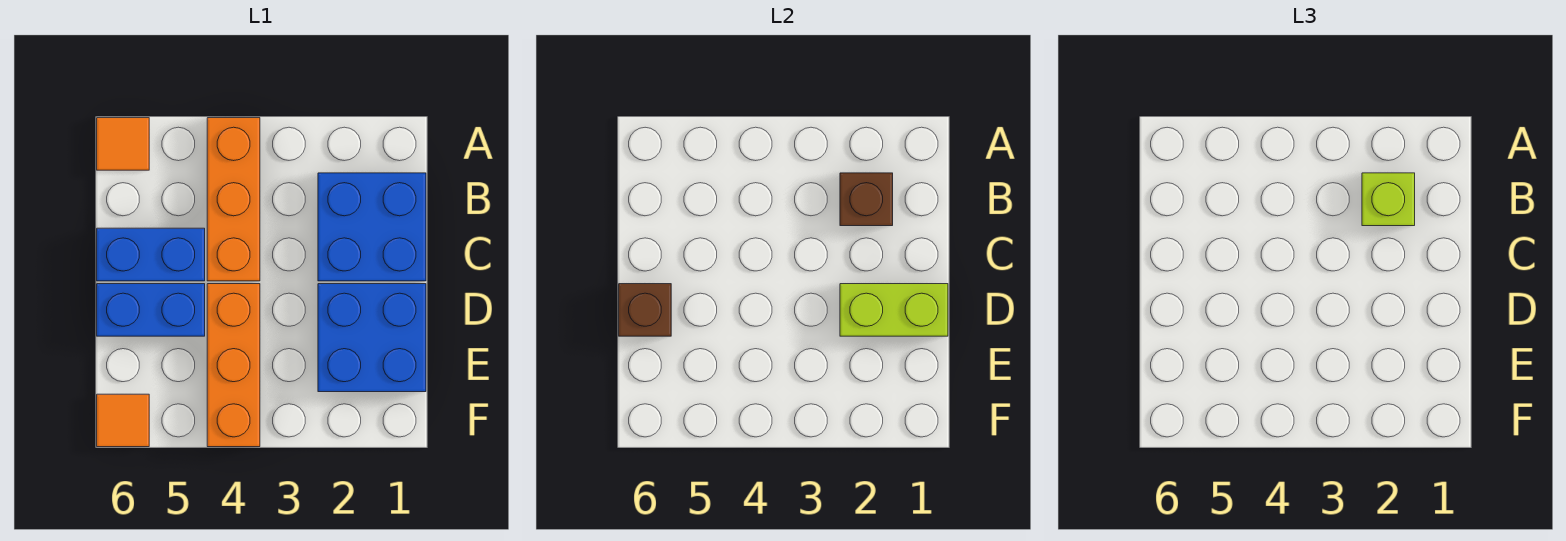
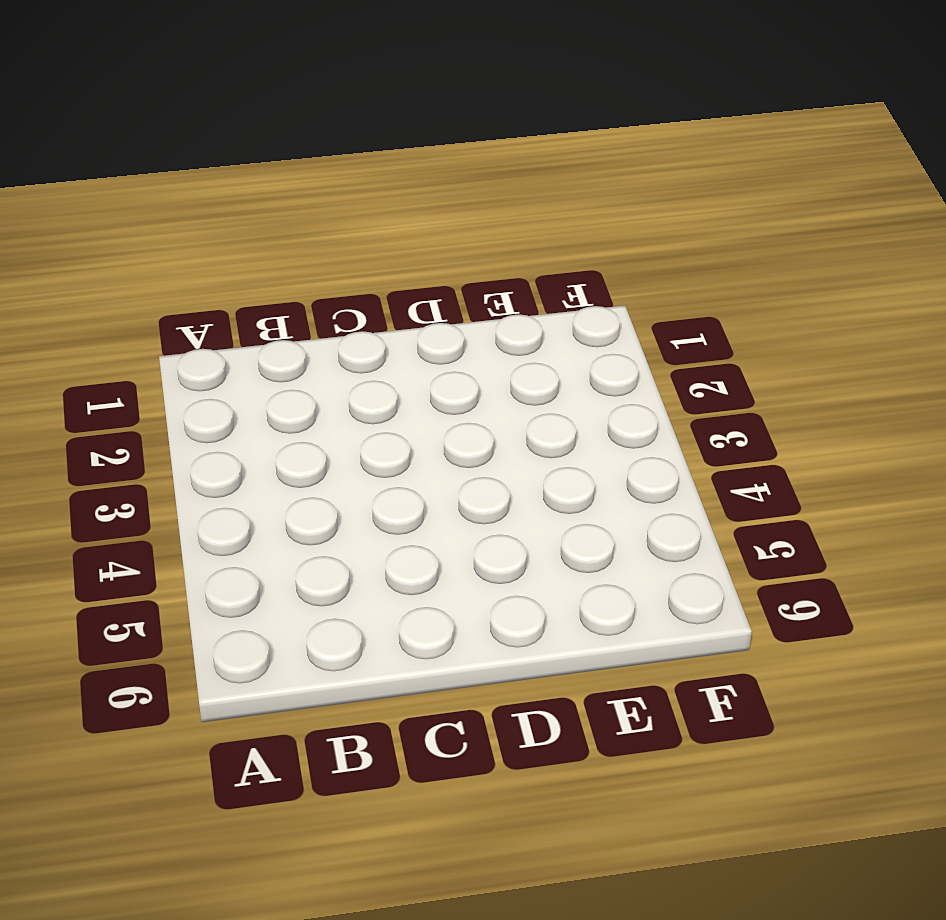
none -> orange 1x3 brick [207,118,260,281]
none -> orange 1x1 tile [97,118,149,170]
none -> blue 2x2 brick [318,173,426,281]

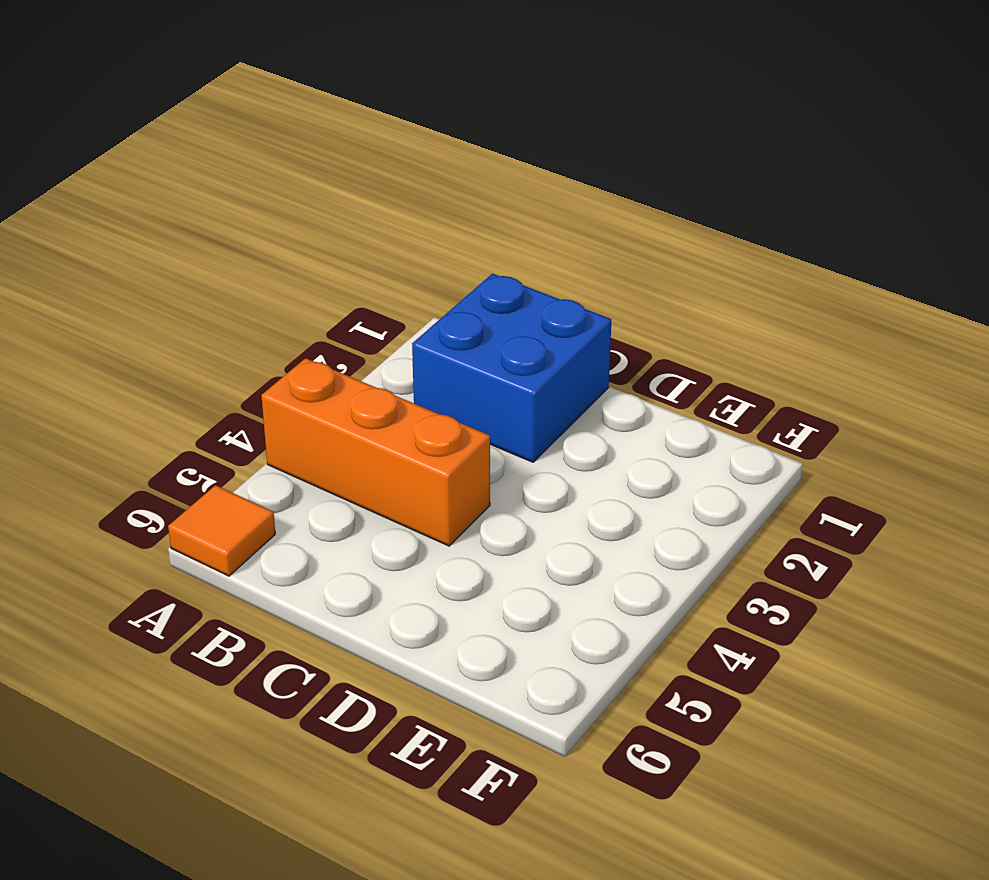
none -> blue 1x2 brick [97,228,205,281]
none -> blue 2x2 brick [318,284,426,392]
none -> orange 1x3 brick [207,284,260,447]

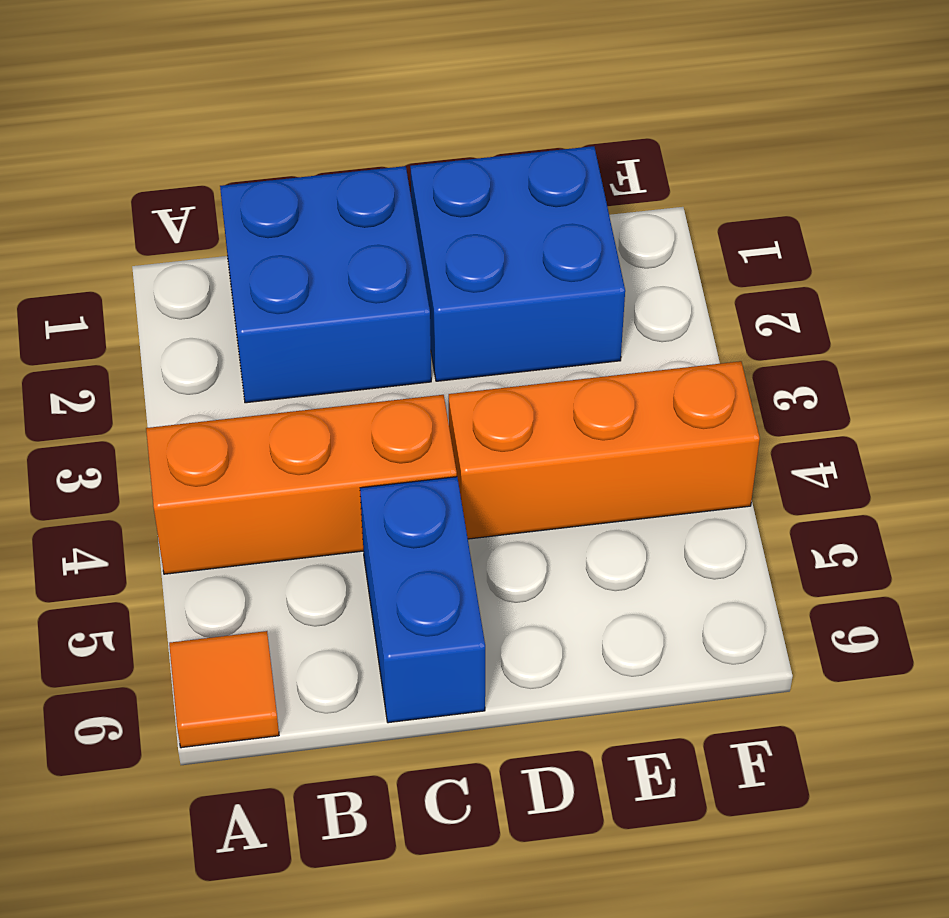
none -> blue 1x2 brick [97,284,205,336]
none -> orange 1x1 tile [97,394,149,447]
none -> brown 1x1 brick [840,173,893,226]

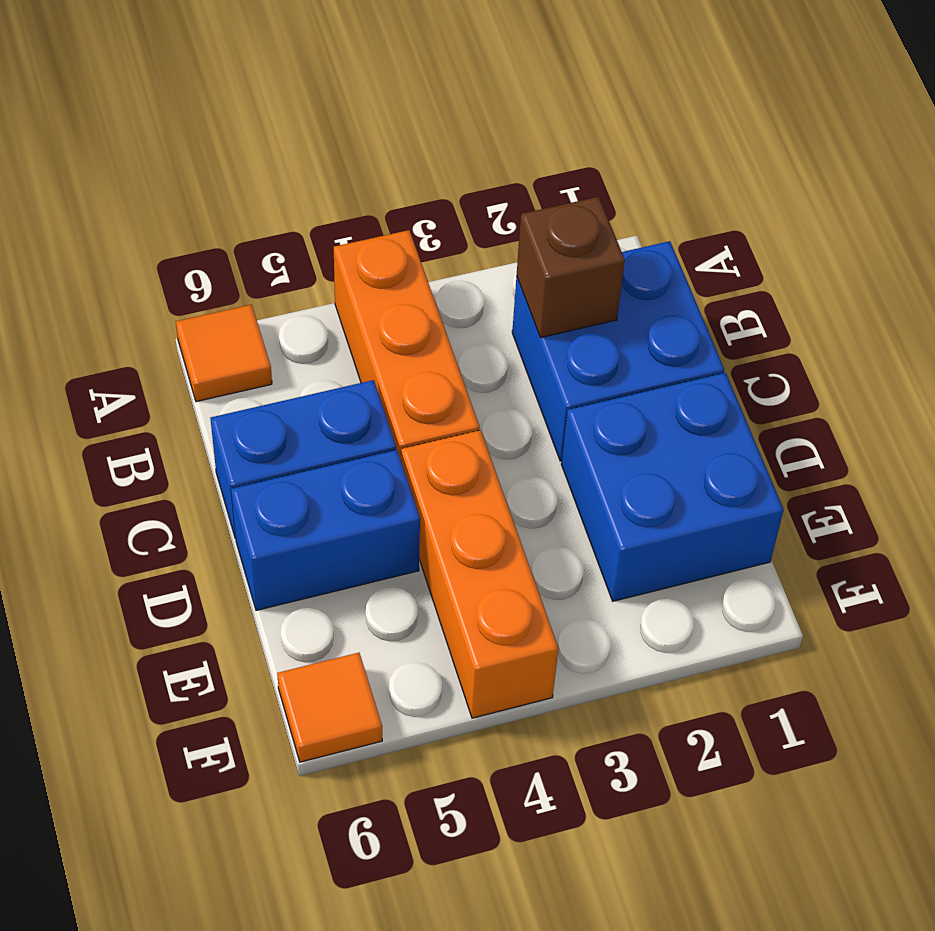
none -> lime 1x2 brick [840,284,948,336]
none -> brown 1x1 brick [619,284,671,336]
none -> lime 1x1 brick [1362,173,1415,226]

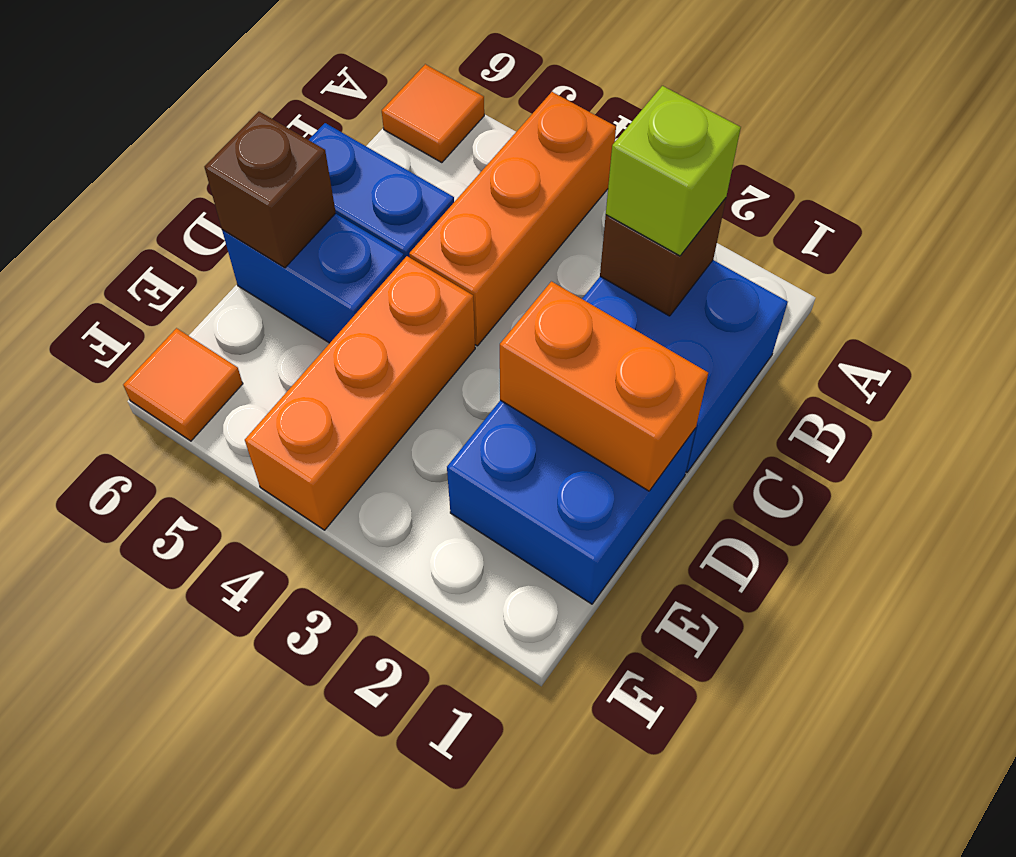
orange 1x2 brick [500,281,708,491] -> lime 1x2 brick [840,284,948,336]

